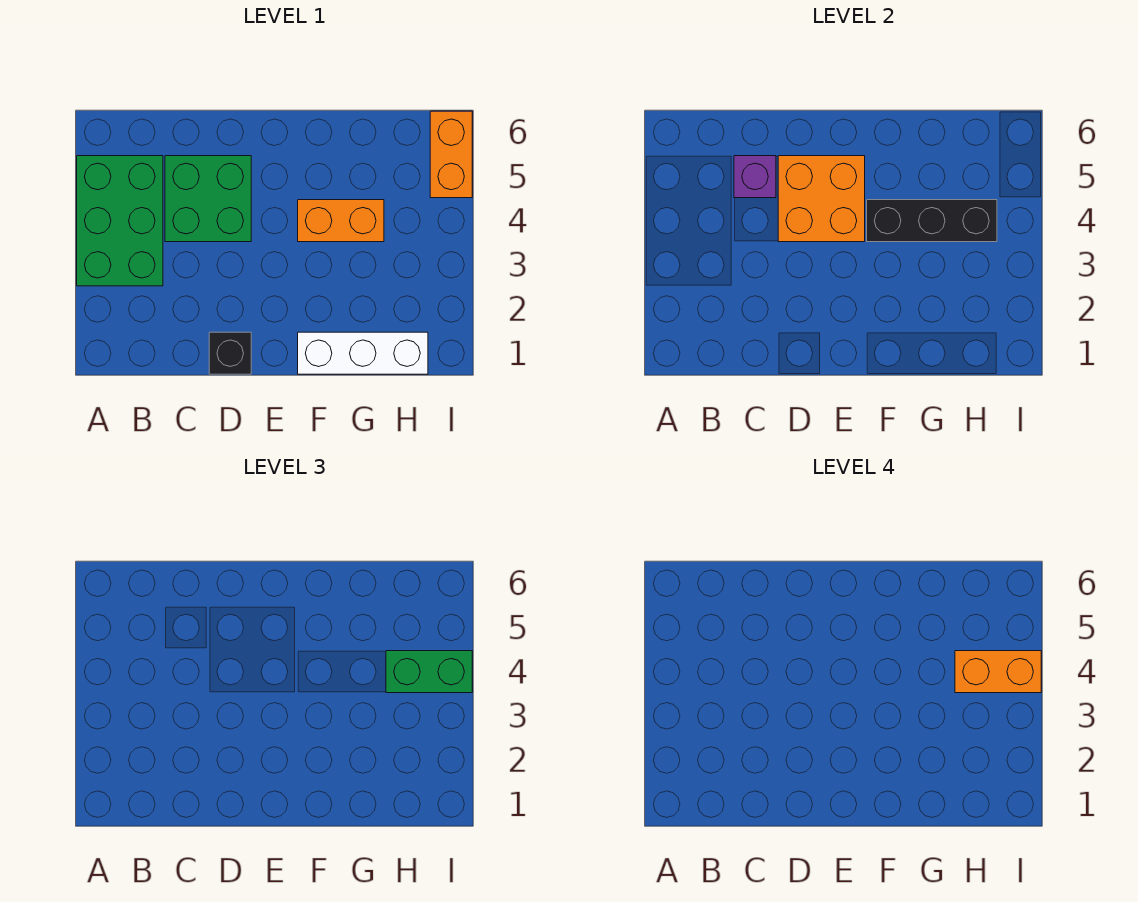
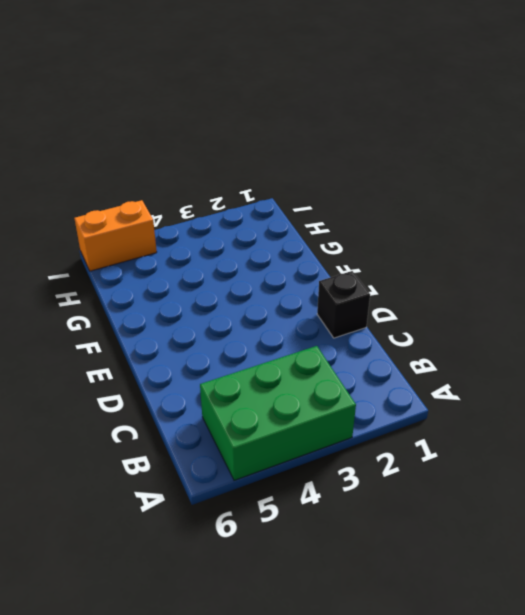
none -> green 2x2 brick [165,156,251,242]
none -> white 1x3 brick [298,332,428,374]

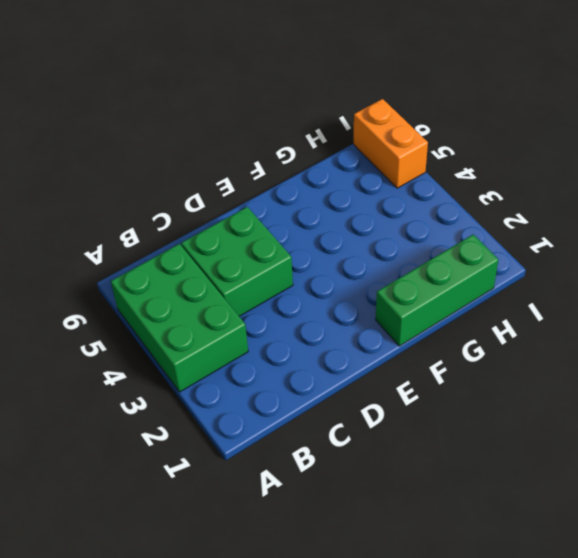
green 1x3 brick [376,234,498,346] -> white 1x3 brick [298,332,428,374]
none -> black 1x1 brick [209,332,251,374]
none -> orange 1x2 brick [298,200,384,242]

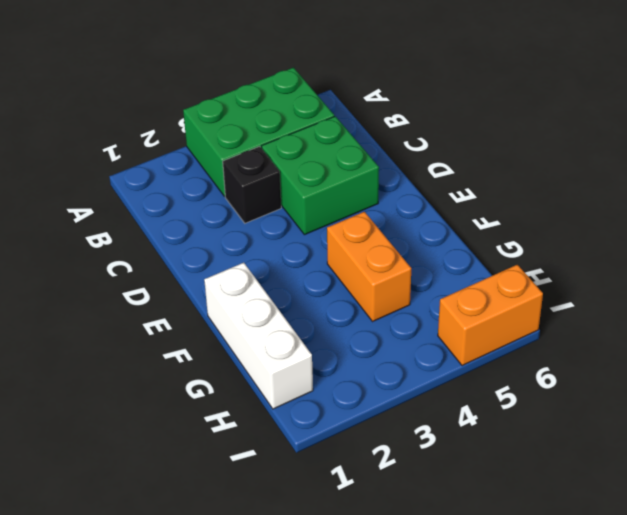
black 1x1 brick [223,147,281,223] -> black 1x1 brick moved to [209,332,251,374]
none -> purple 1x1 brick [734,156,776,198]
none -> orange 2x2 brick [778,156,865,242]

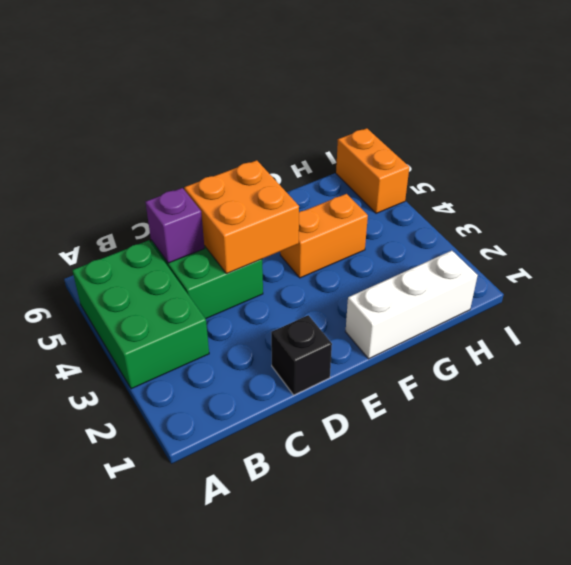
none -> black 1x3 brick [867,200,997,242]
none -> green 1x2 brick [386,651,472,693]

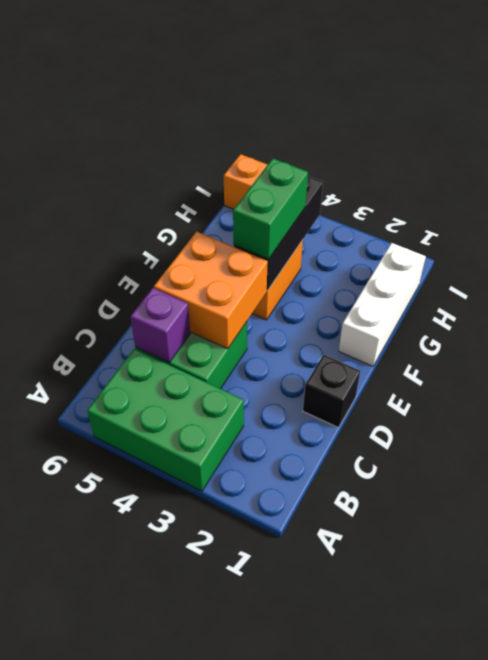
green 1x2 brick [233,159,308,259] -> green 1x2 brick moved to [386,651,472,693]
none -> orange 1x2 brick [955,651,1041,693]

